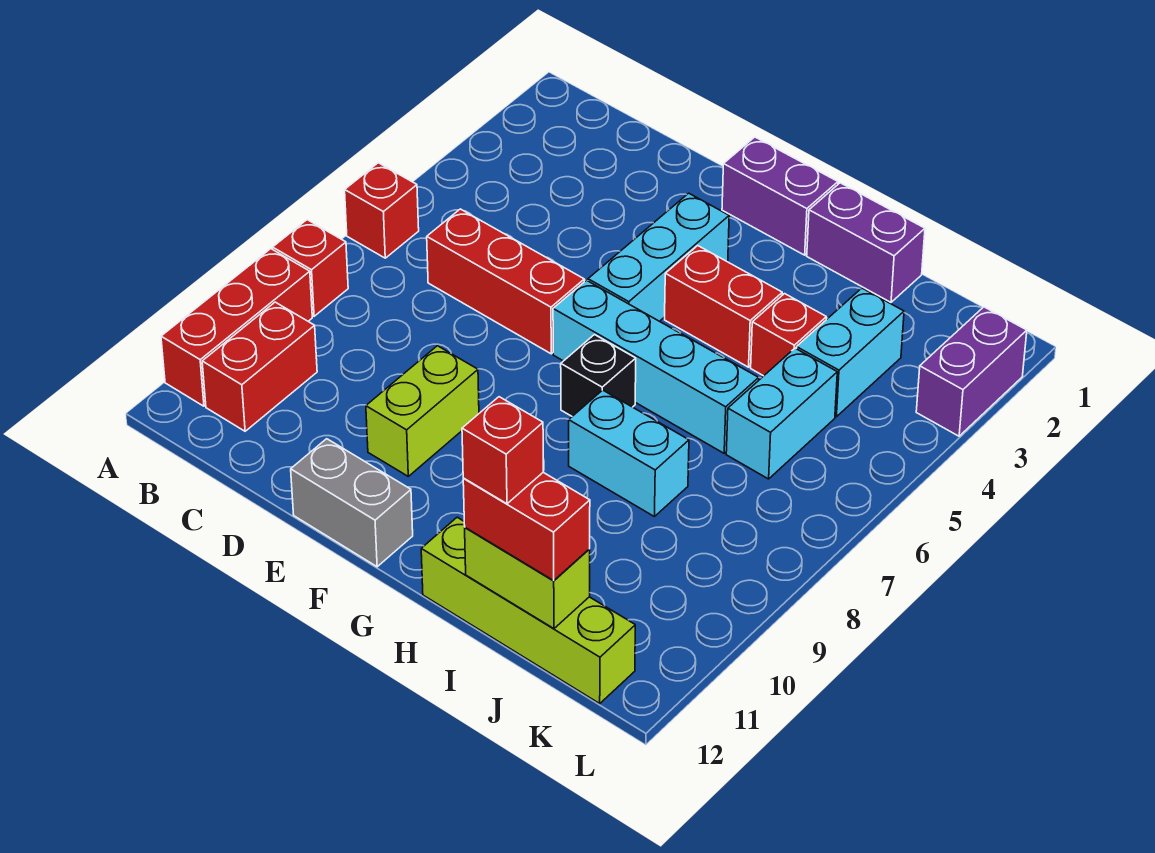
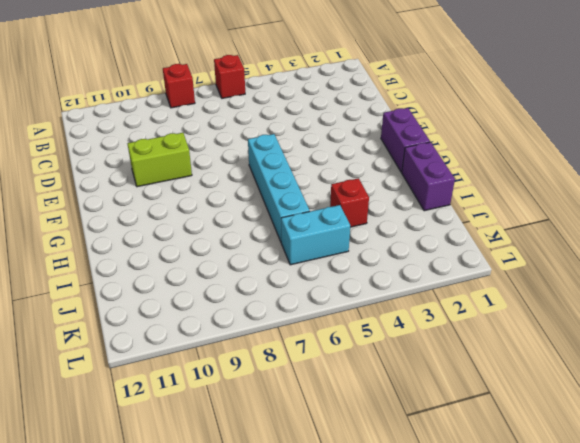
none -> red 1x3 brick [161,249,312,406]
none -> red 1x2 brick [202,302,317,431]
none -> red 1x3 brick [427,209,584,354]

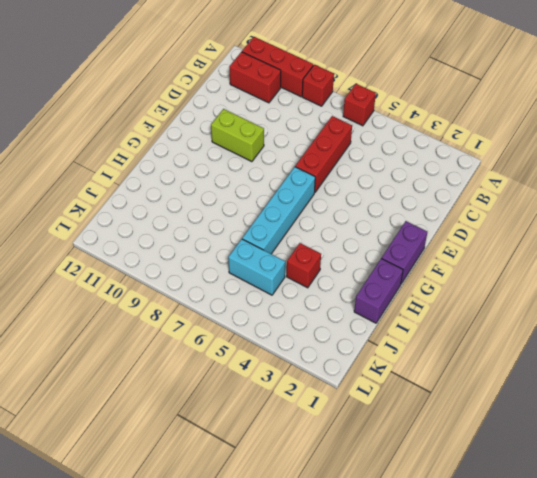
none -> grey 1x2 brick [291,439,413,567]
none -> cyan 1x3 brick [588,193,729,321]
none -> red 1x2 brick [665,246,782,367]

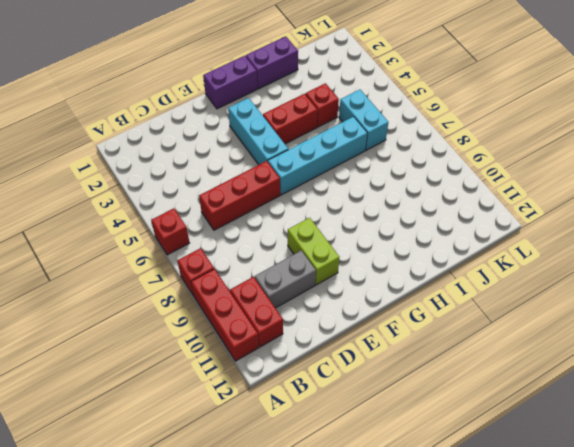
grey 1x2 brick [255,251,316,308] -> grey 1x2 brick moved to [291,439,413,567]
none -> black 1x1 brick [561,335,636,416]
none -> cyan 1x2 brick [569,390,689,516]
none -> lime 1x4 brick [421,517,635,703]

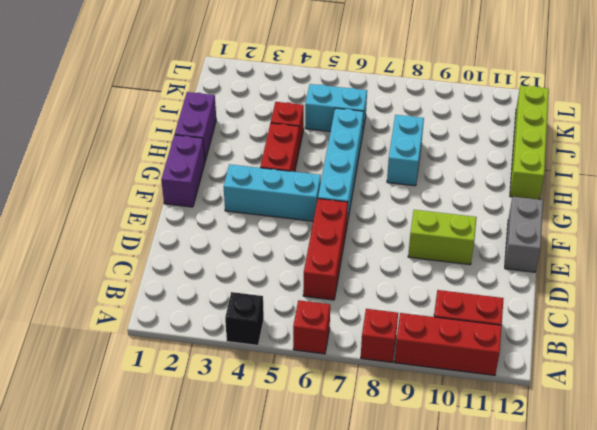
black 1x1 brick [225,292,264,345] -> black 1x1 brick moved to [561,335,636,416]
none -> cyan 1x2 brick [796,288,904,417]
none -> purple 1x2 brick [916,307,1027,436]
none -> lime 1x2 brick [465,528,590,629]

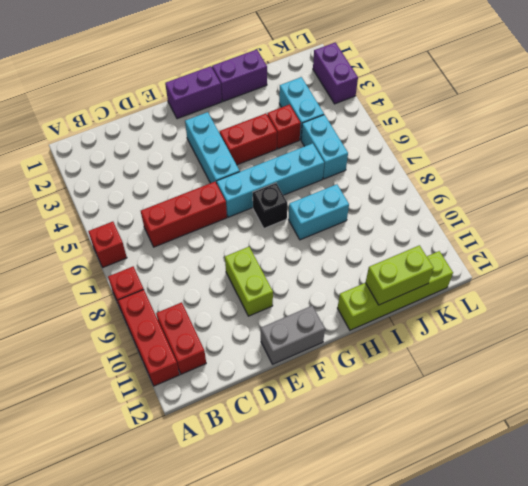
none -> red 1x2 brick [463,472,590,580]
none -> red 1x1 brick [462,397,543,504]

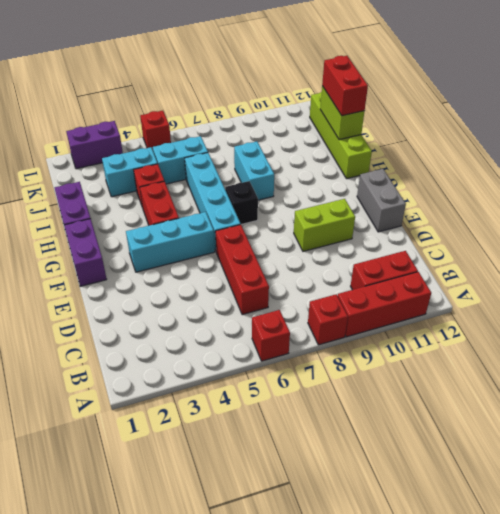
red 1x1 brick [140,111,171,150] -> red 1x1 brick moved to [462,397,543,504]

